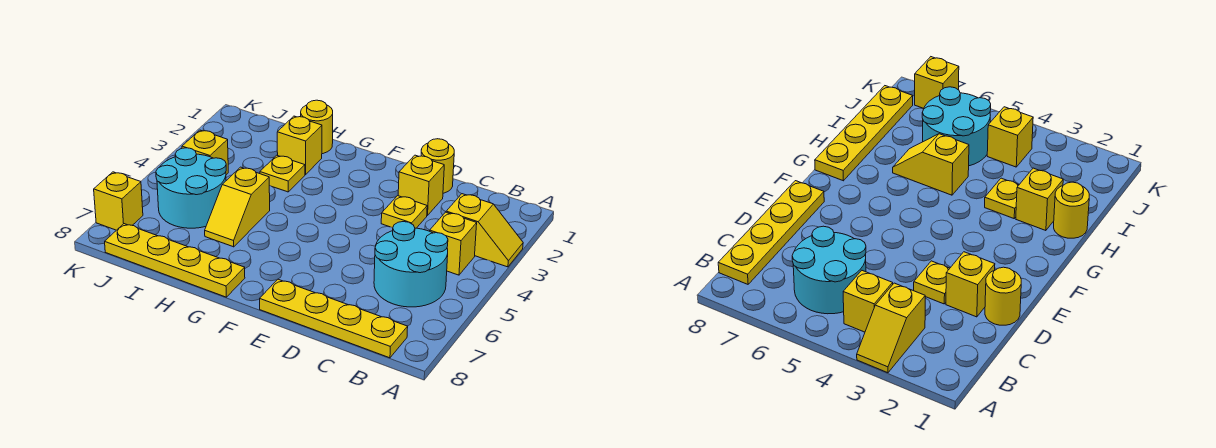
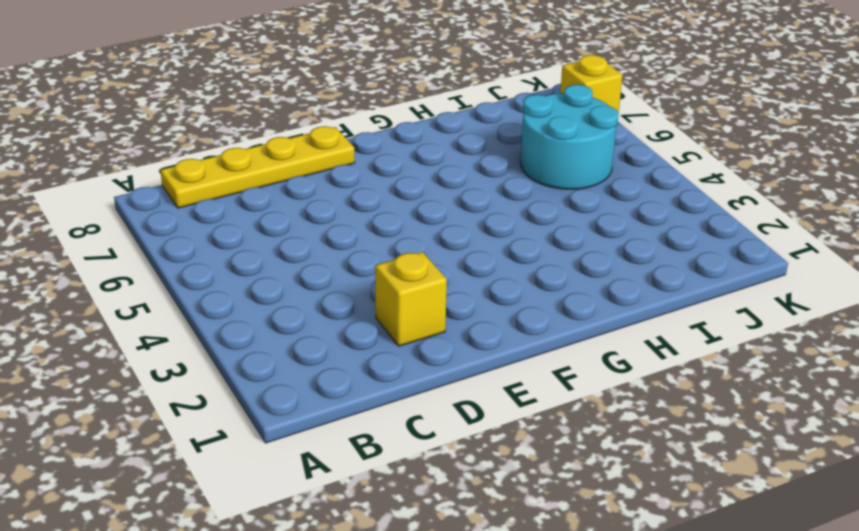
none -> yellow 1x2 slope [446,194,523,267]
none -> yellow 1x1 brick [430,212,477,275]
none -> cyan 2x2 round brick [374,222,448,307]

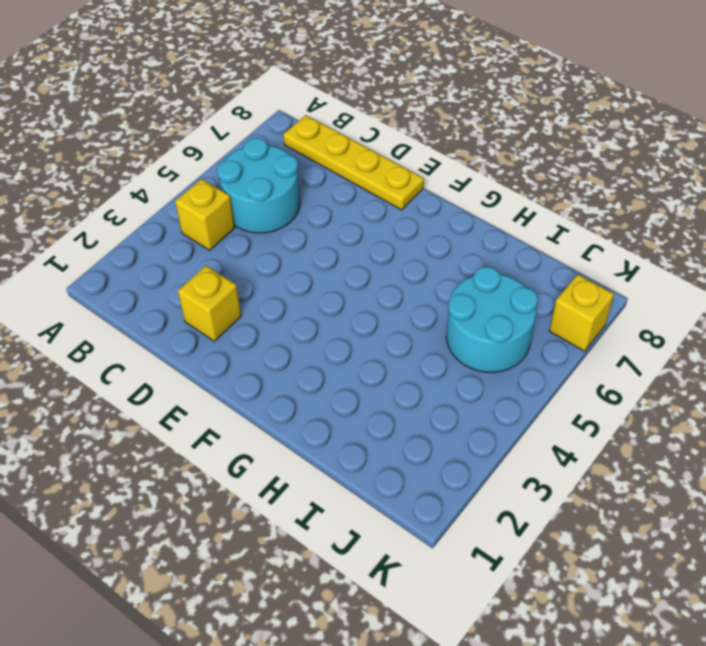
none -> yellow 1x2 slope [446,194,523,267]
none -> yellow 1x1 round brick [421,139,454,193]
none -> yellow 1x1 plate [381,196,427,228]

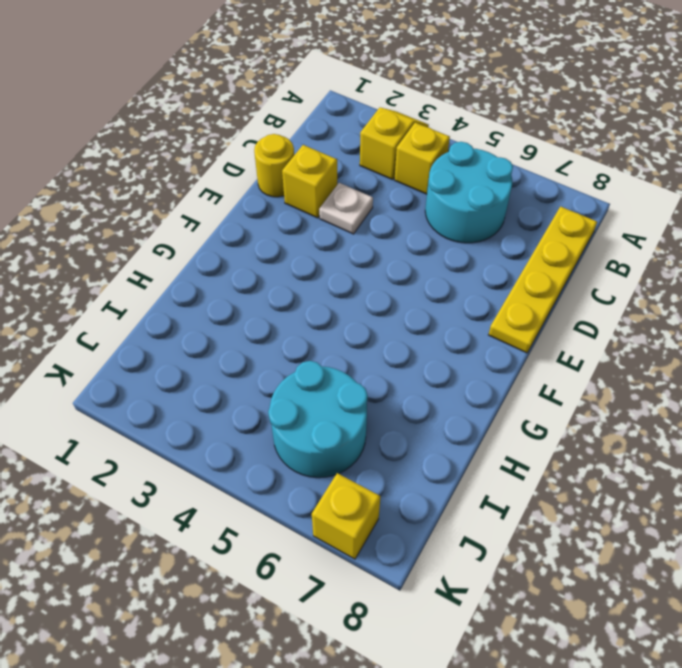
white 1x1 plate [319,183,373,234] -> yellow 1x1 plate [381,196,427,228]
none -> yellow 1x4 plate [105,224,245,297]
none -> yellow 1x1 round brick [301,100,333,154]
none -> yellow 1x1 brick [277,116,322,175]

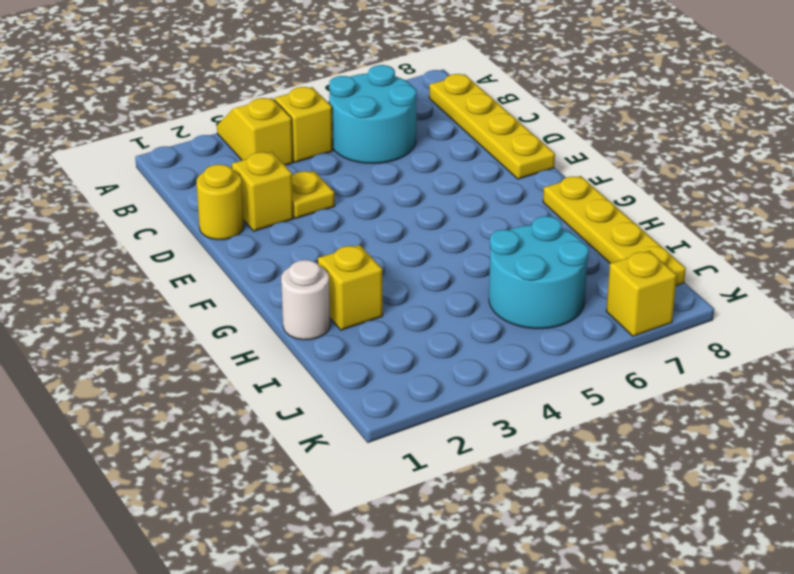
white 1x1 round brick [281,260,330,340] -> yellow 1x1 round brick [301,100,333,154]
none -> yellow 1x1 plate [260,155,305,192]
none -> yellow 1x2 slope [205,167,270,247]
none -> yellow 1x1 brick [182,130,228,175]

